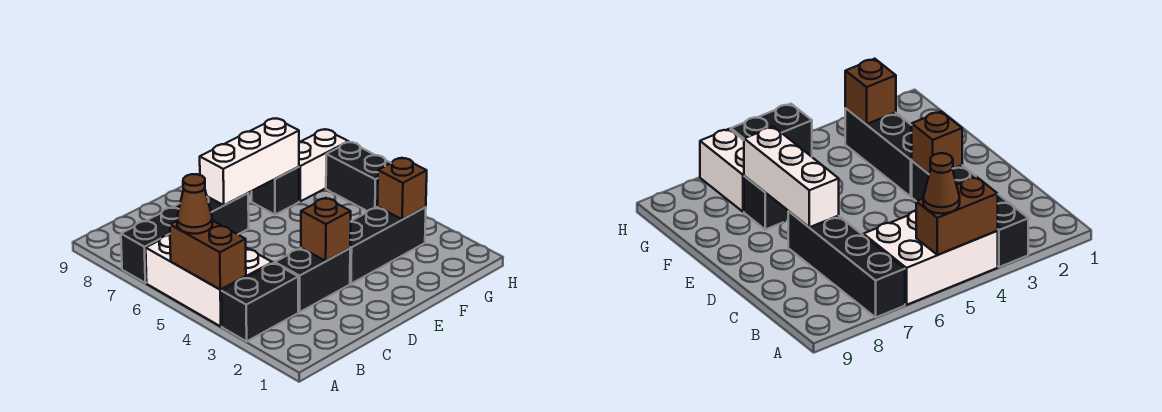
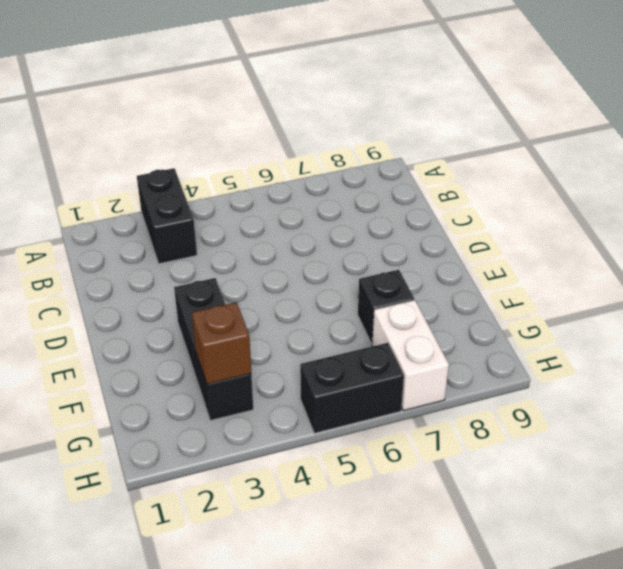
none -> white 2x3 brick [146,235,272,327]
none -> black 1x4 brick [121,193,249,283]
none -> black 1x2 brick [275,248,350,312]

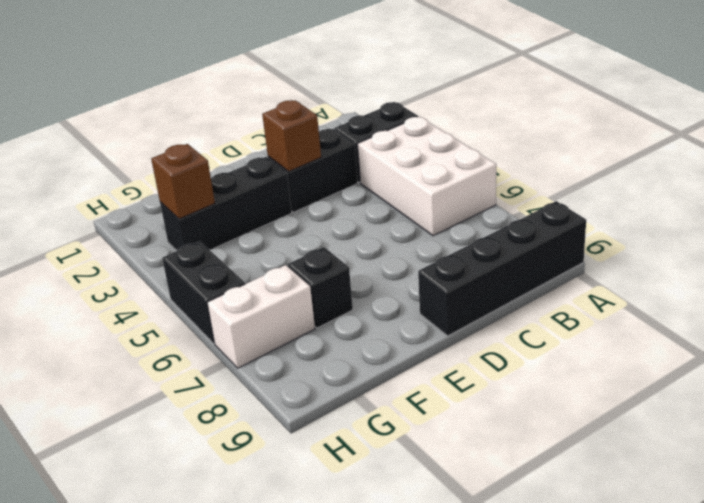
black 1x4 brick [418,201,586,336] -> black 1x4 brick moved to [121,193,249,283]
none -> brown 1x2 brick [170,221,246,290]
none -> white 1x3 brick [200,118,299,205]
none -> brown 1x1 cone [177,174,212,234]

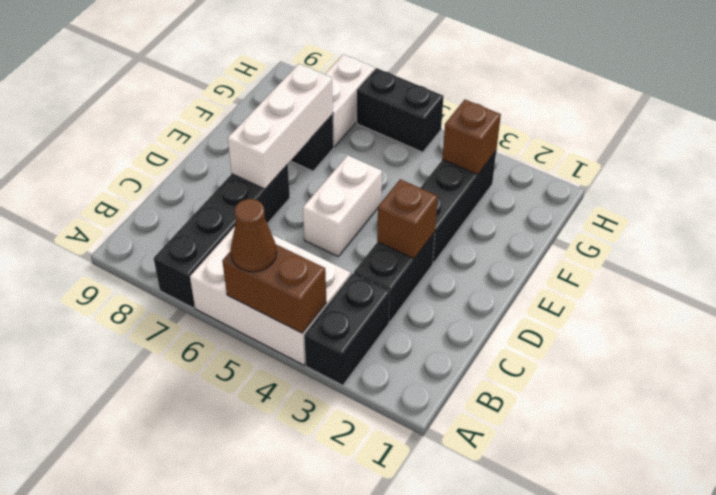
white 1x2 brick [303,155,382,256] -> none

